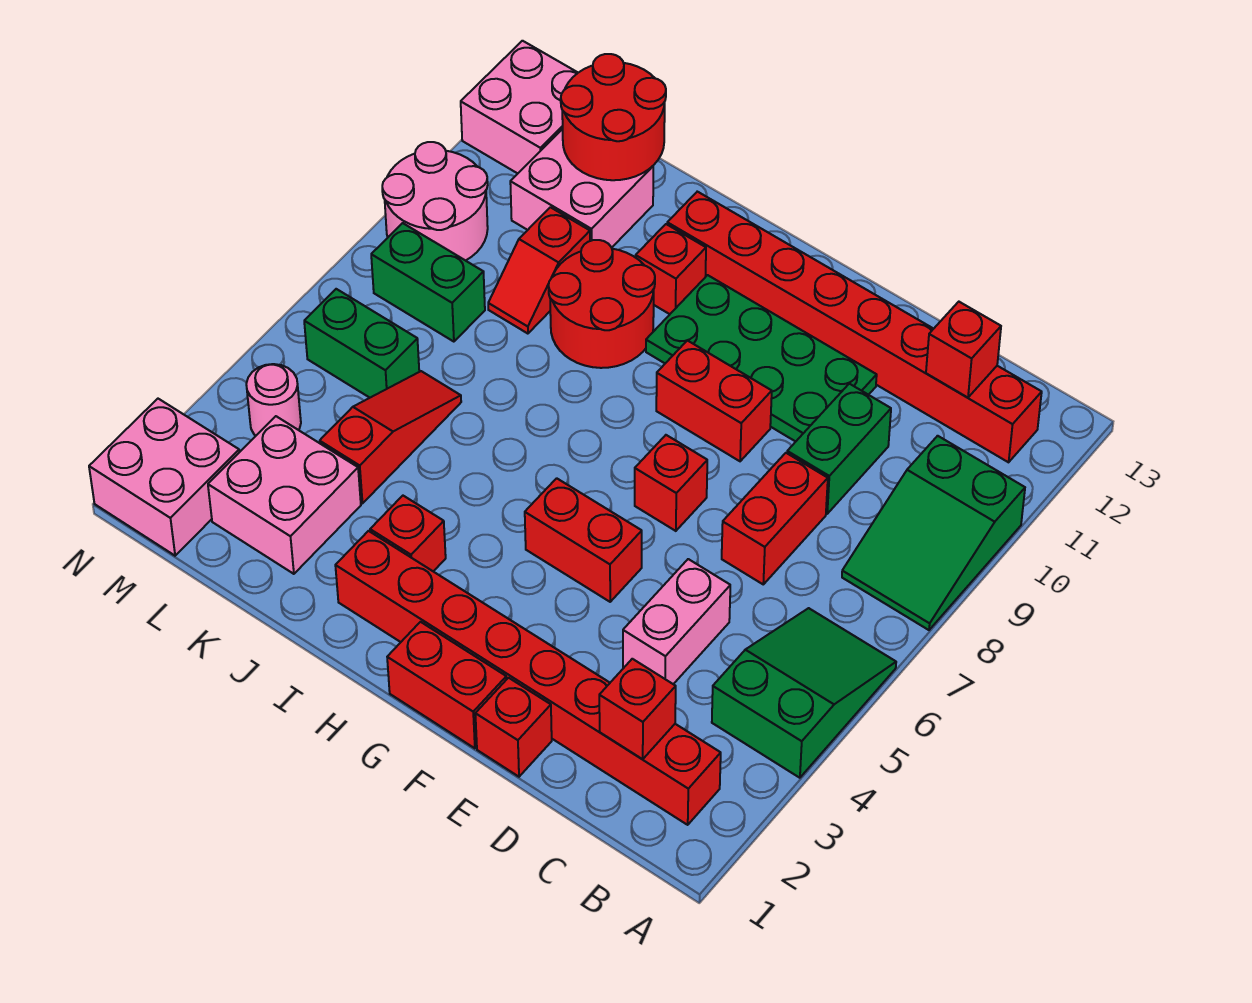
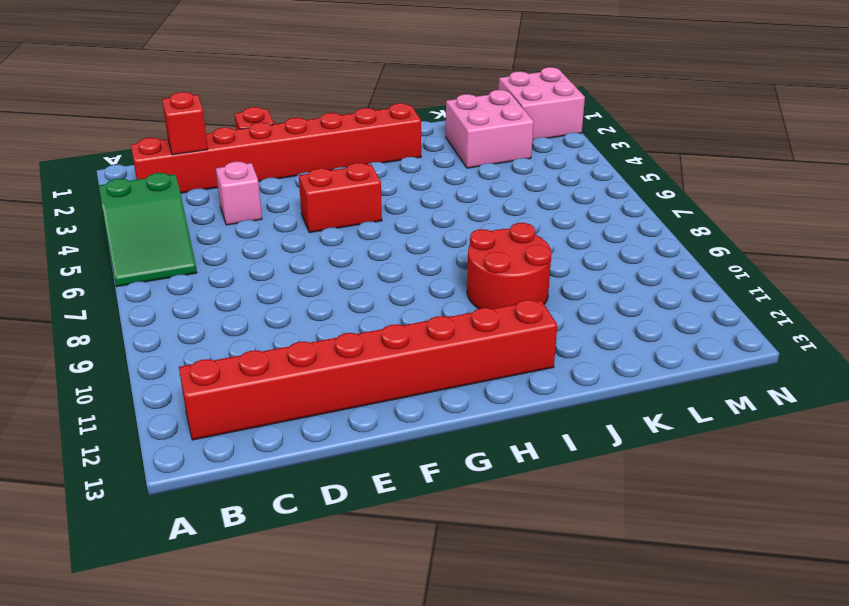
pink 1x1 brick [216,162,262,225] -> pink 1x2 brick [623,559,730,684]
none -> green 2x3 slope [842,436,1025,630]
none -> red 1x2 brick [722,453,828,584]
none -> green 1x2 brick [787,384,891,514]

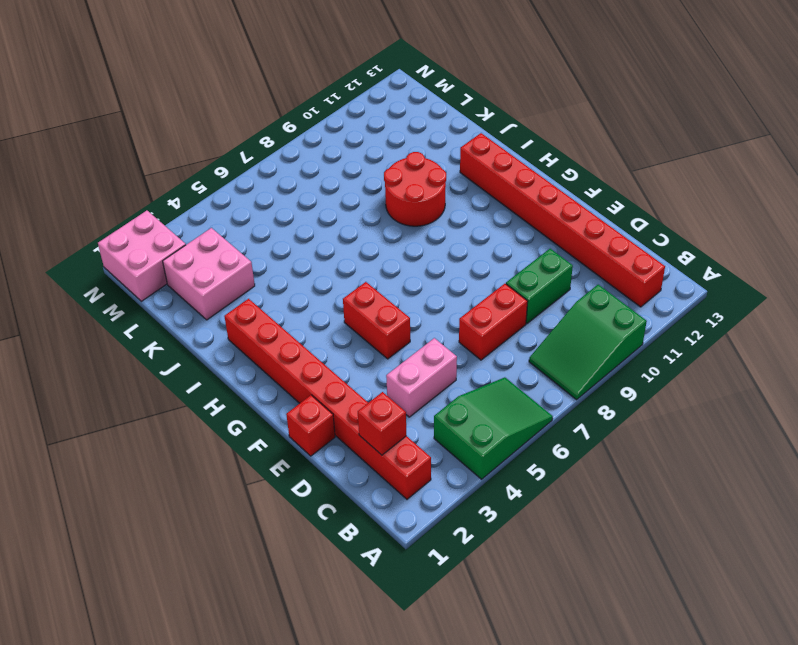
none -> green 2x4 plate [646,275,877,442]
none -> red 1x2 brick [387,622,506,748]
none -> red 1x1 brick [635,435,707,531]

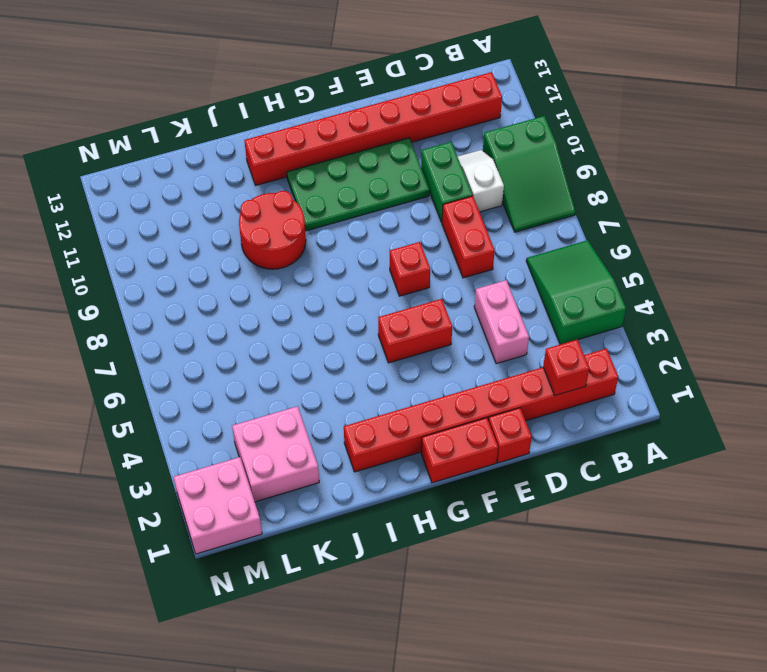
white 1x2 slope [458,150,504,212] -> none
none -> red 1x2 brick [656,340,772,461]
none -> red 1x1 brick [370,496,446,571]
none -> red 1x1 brick [636,224,706,314]

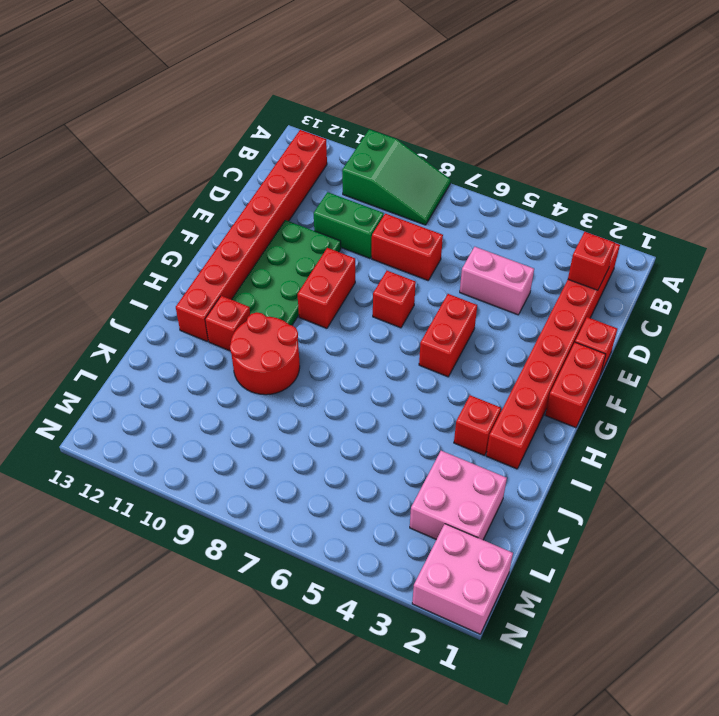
none -> green 2x3 slope [712,608,896,778]
none -> red 1x3 slope [320,371,461,504]
none -> red 1x2 slope [488,207,590,334]

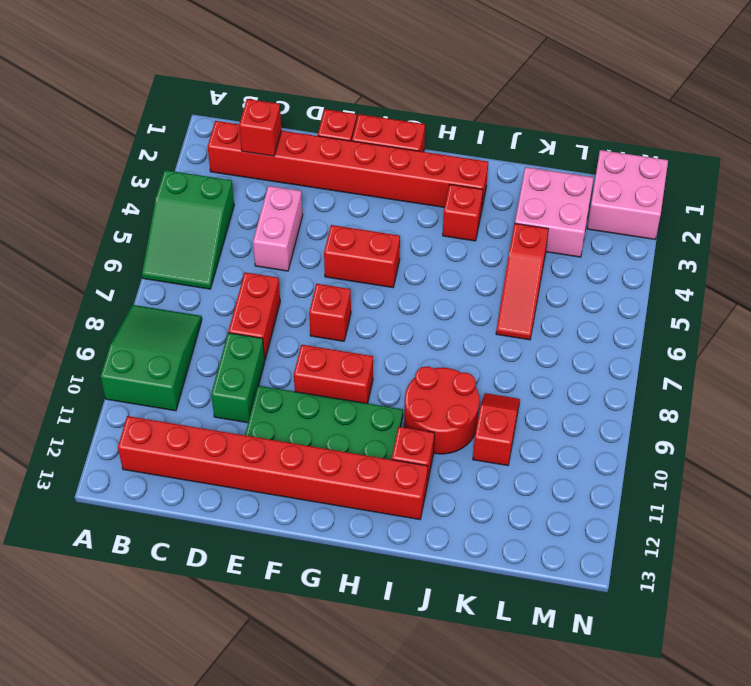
none -> pink 2x2 brick [510,129,653,248]
none -> green 1x2 brick [304,289,419,398]
none -> green 1x2 brick [371,223,485,342]

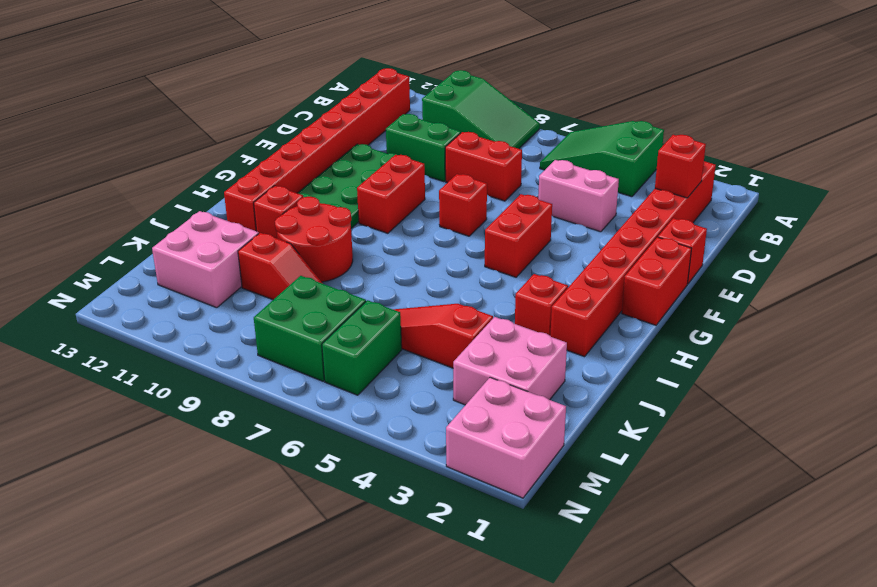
green 2x2 brick [254,276,366,381] -> green 1x2 brick [371,223,485,342]
none -> pink 1x1 round brick [246,364,301,436]
none -> pink 2x2 round brick [382,142,488,261]
none -> pink 2x2 brick [461,41,578,173]

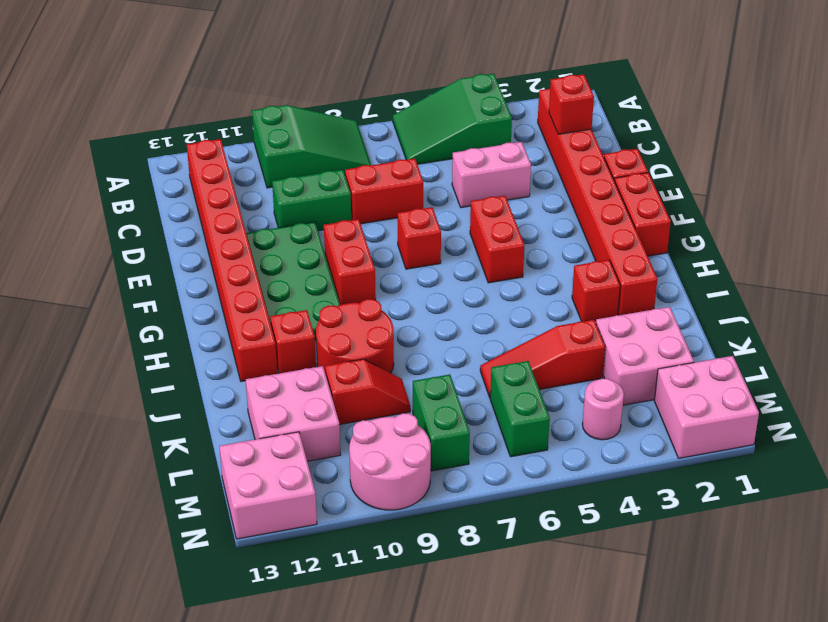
none -> red 1x1 brick [926,302,1001,397]
none -> red 2x2 round brick [561,54,666,180]

